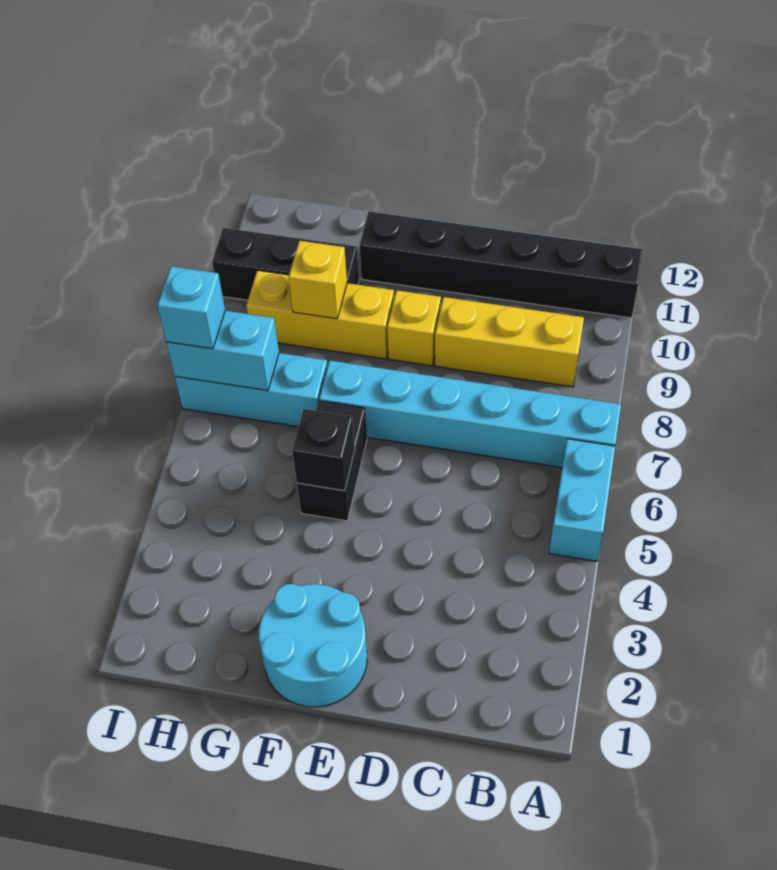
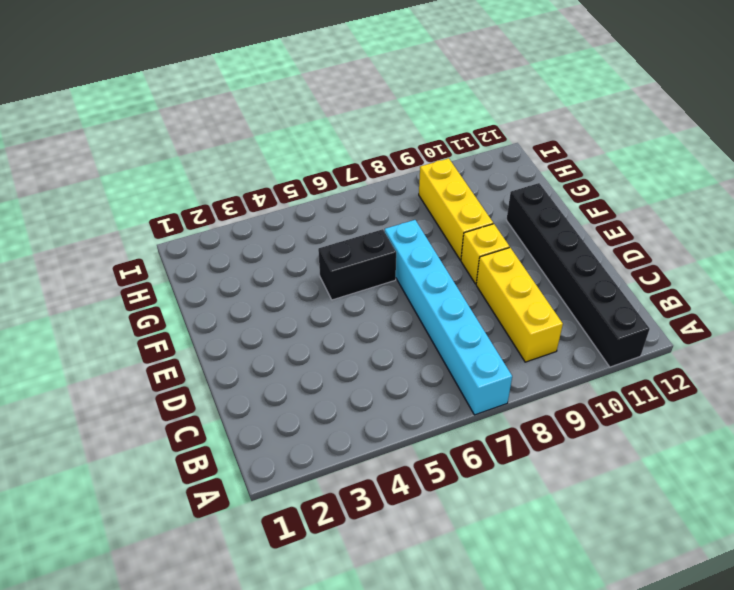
none -> cyan 1x2 brick [549,439,615,561]
none -> cyan 2x2 round brick [259,584,367,707]
none -> cyan 1x3 brick [175,353,328,427]

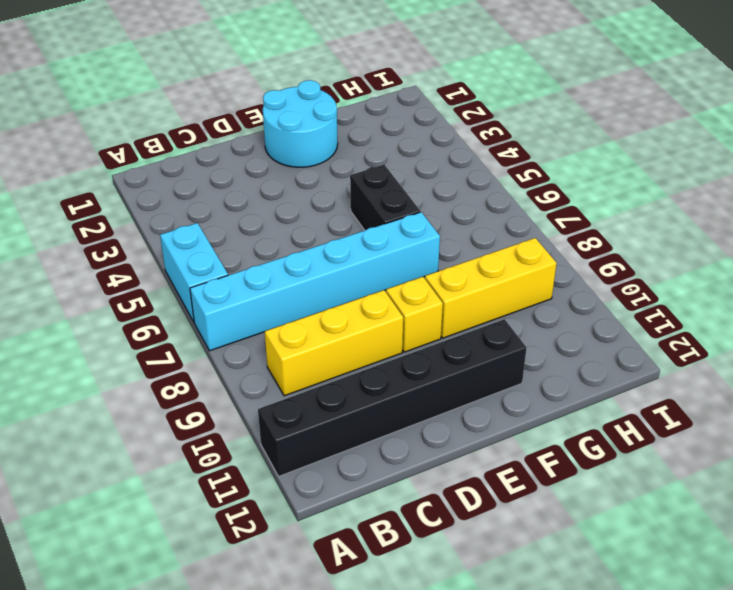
none -> cyan 1x3 brick [175,353,328,427]
none -> black 1x3 brick [212,228,359,300]
none -> black 1x1 brick [292,409,355,491]

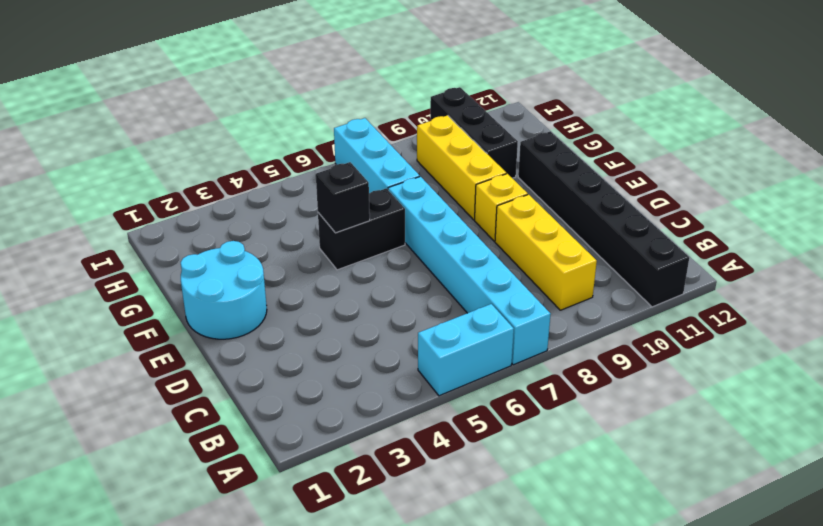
none -> yellow 1x1 brick [289,241,347,319]
none -> cyan 1x2 brick [166,311,279,391]
none -> cyan 1x1 brick [157,266,225,349]

